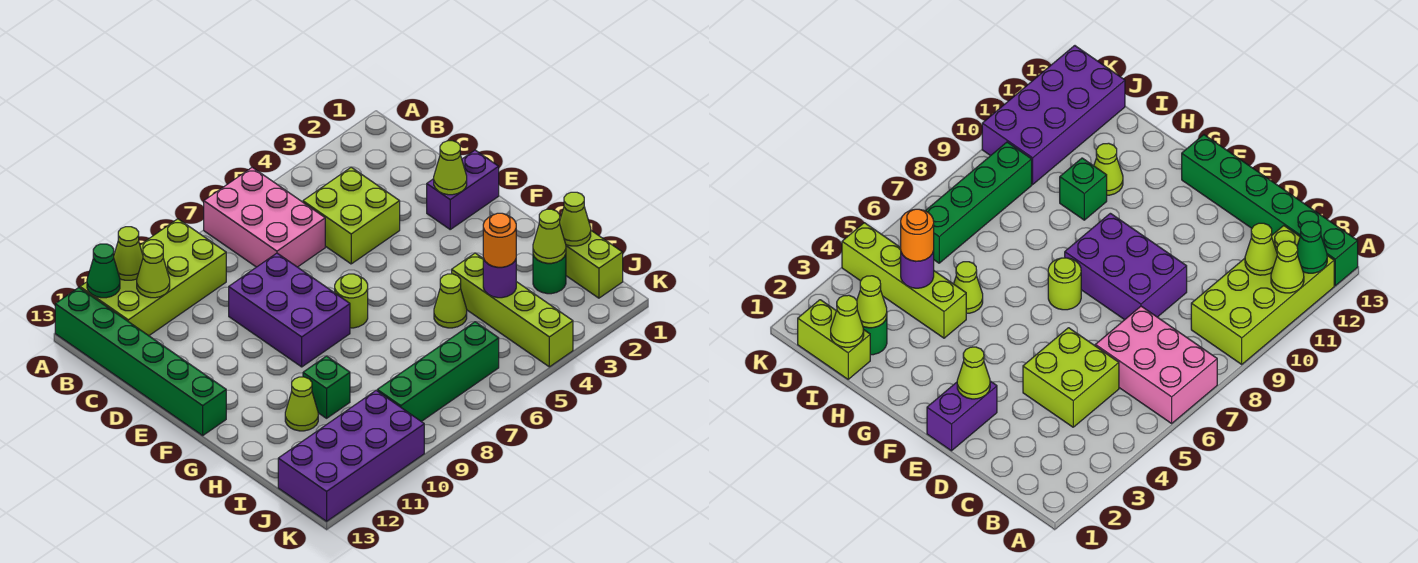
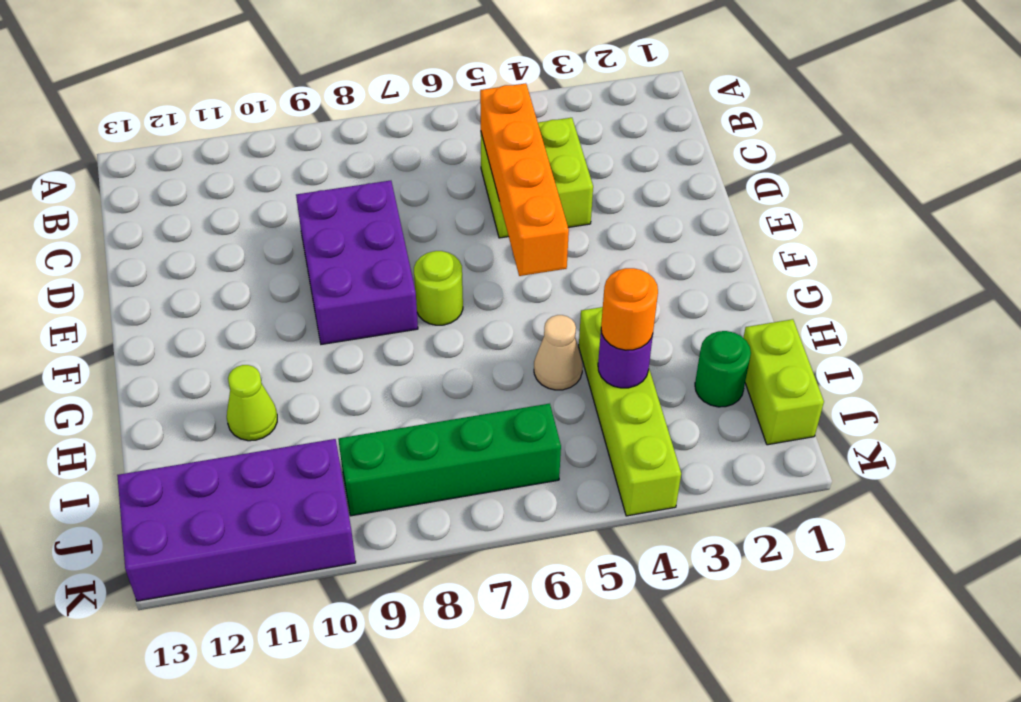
orange 1x4 brick [480,83,569,276] -> none
tan 1x1 cone [534,315,583,390] -> lime 1x1 cone [434,274,467,328]
none -> pink 2x3 brick [204,167,325,267]
none -> lime 2x4 brick [80,219,226,336]
none -> green 1x6 brick [55,288,226,435]

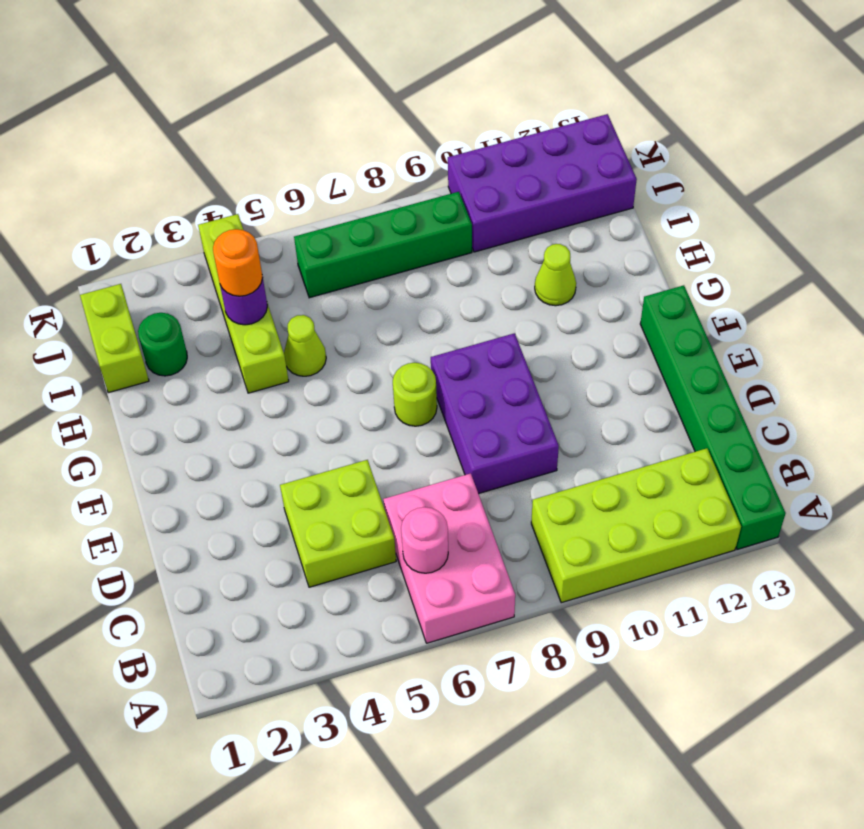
pink 1x1 round brick [401,507,448,573] -> none
none -> purple 1x2 brick [427,150,499,229]
none -> green 1x1 brick [303,356,350,418]
none -> lime 1x1 cone [114,227,143,280]

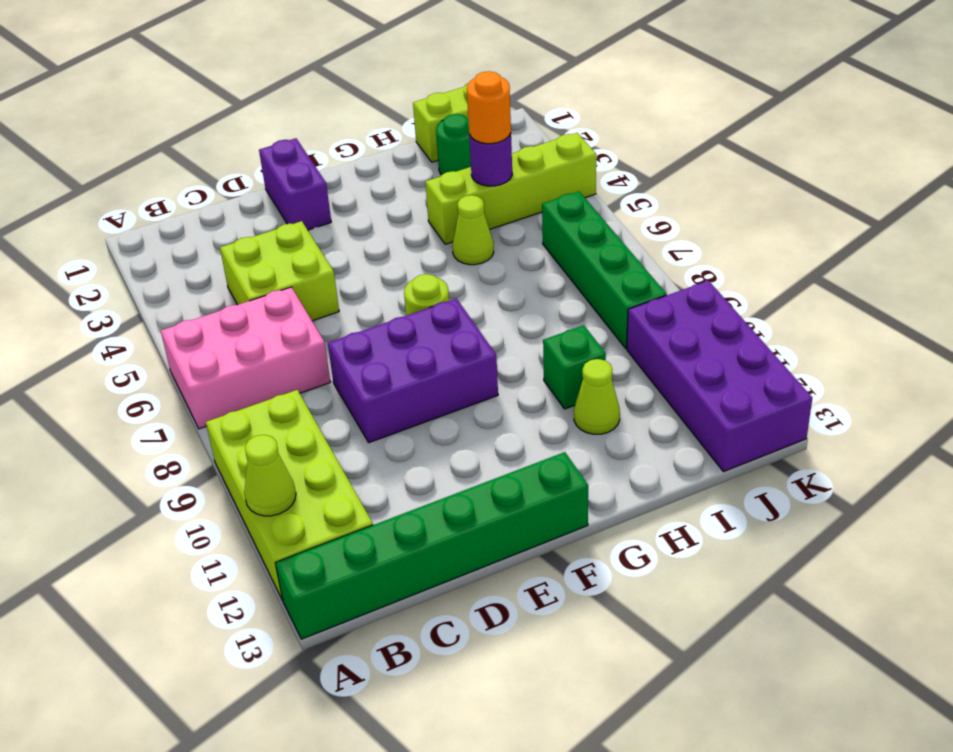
none -> green 1x1 cone [87,244,120,298]
none -> lime 1x1 cone [137,244,170,298]
none -> lime 1x1 cone [434,141,467,195]

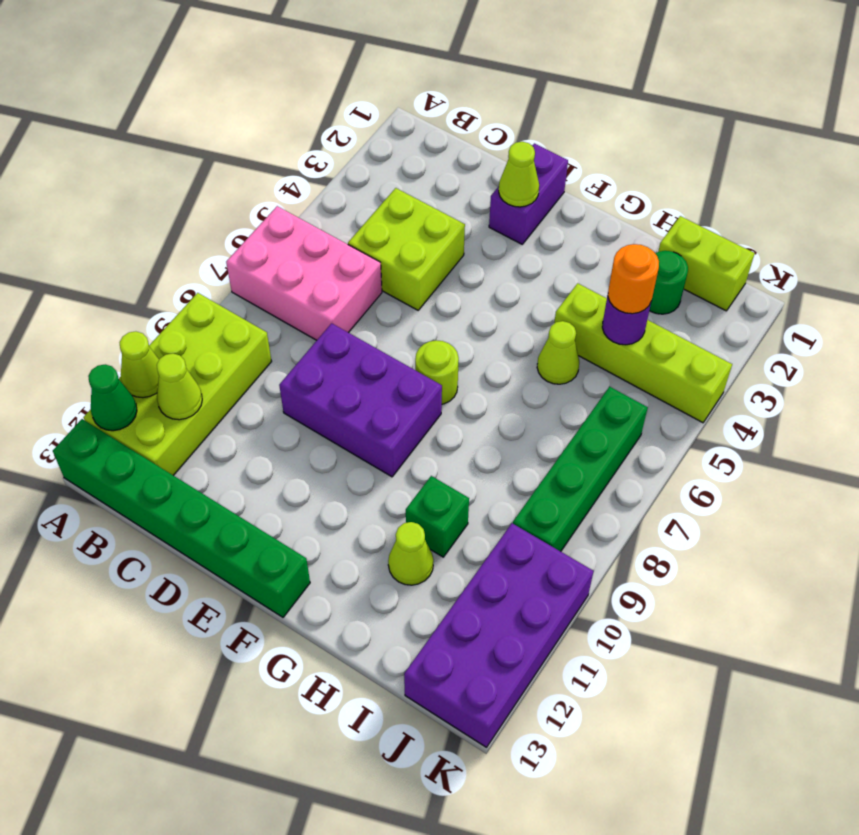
none -> lime 1x1 cone [560,192,591,246]
none -> lime 1x1 cone [533,209,566,263]

